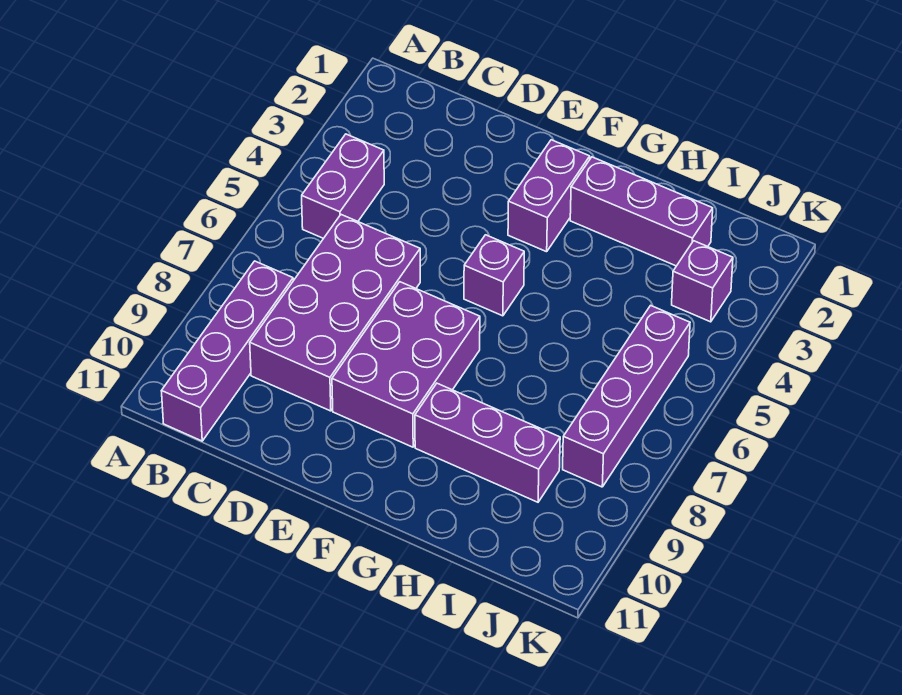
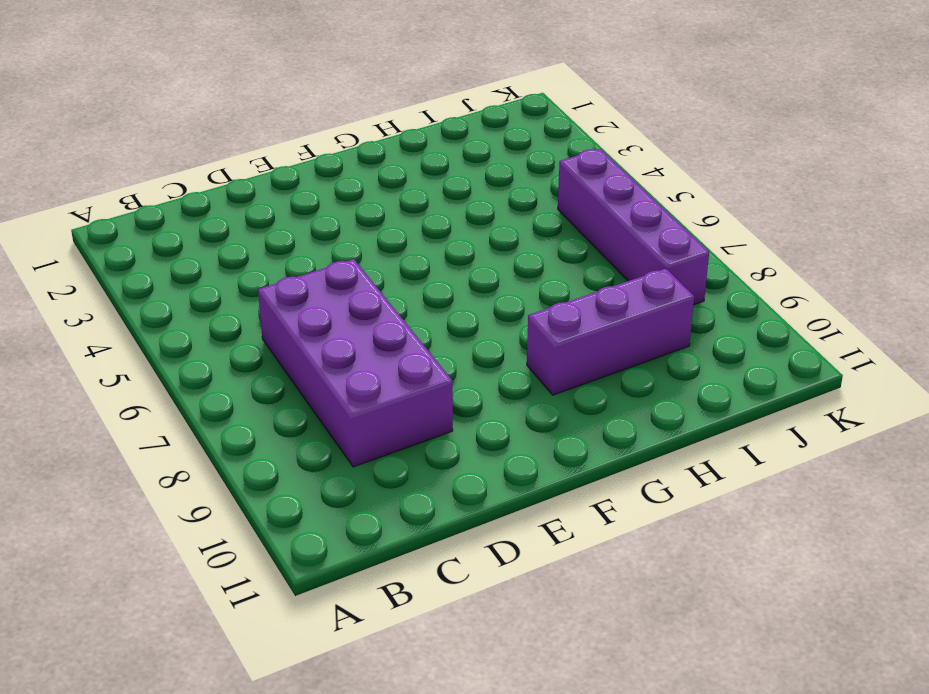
none -> purple 1x2 brick [302,134,384,238]
none -> purple 1x4 brick [162,261,293,441]

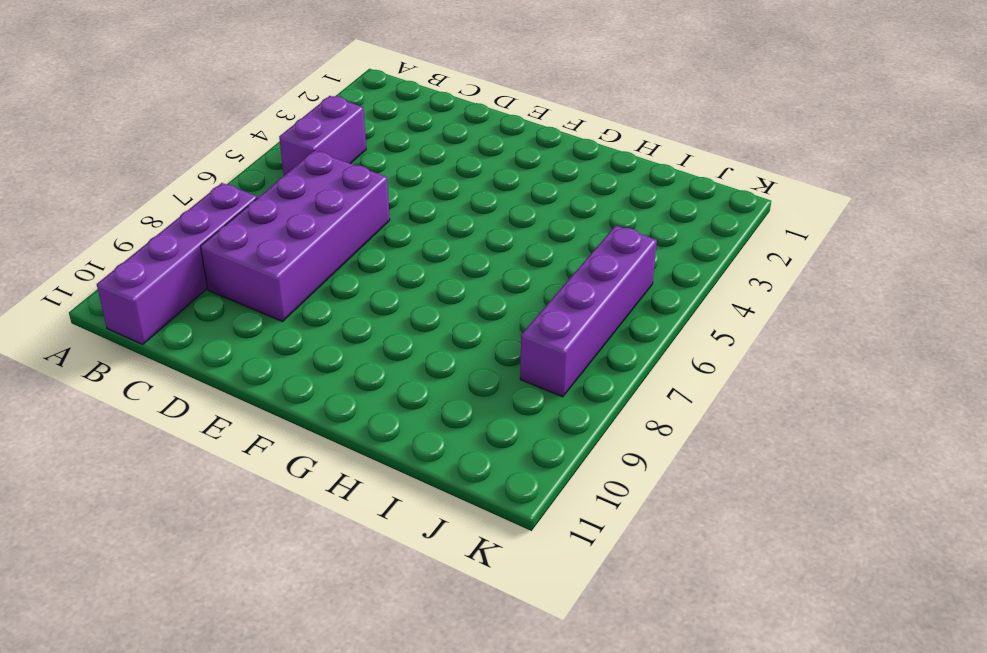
none -> purple 2x3 brick [332,282,480,447]
none -> purple 1x2 brick [508,140,590,252]

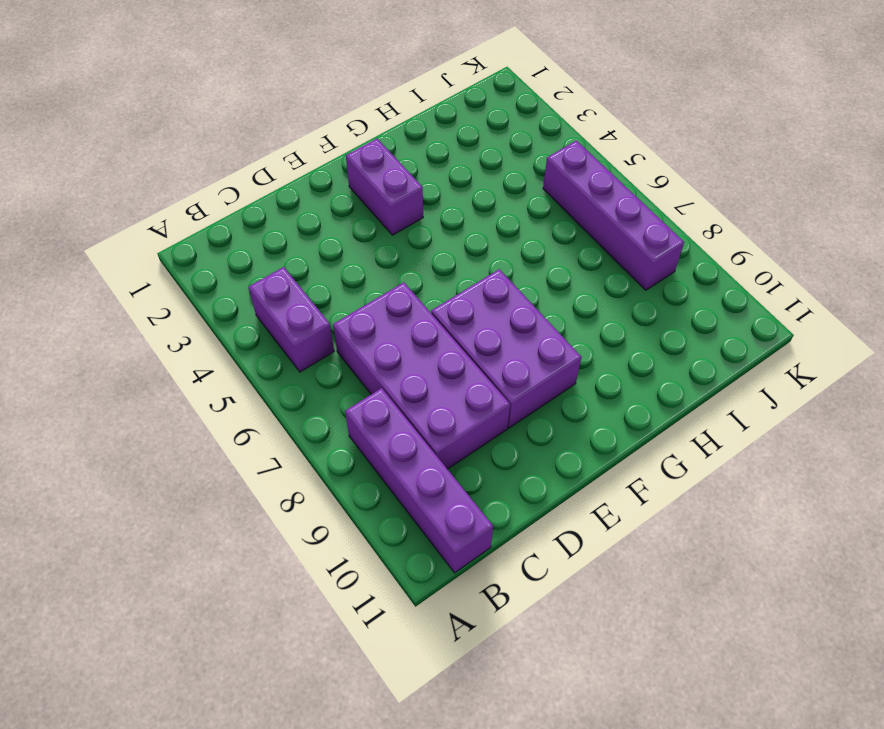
none -> purple 1x1 brick [464,235,524,316]
none -> purple 1x3 brick [570,157,713,266]

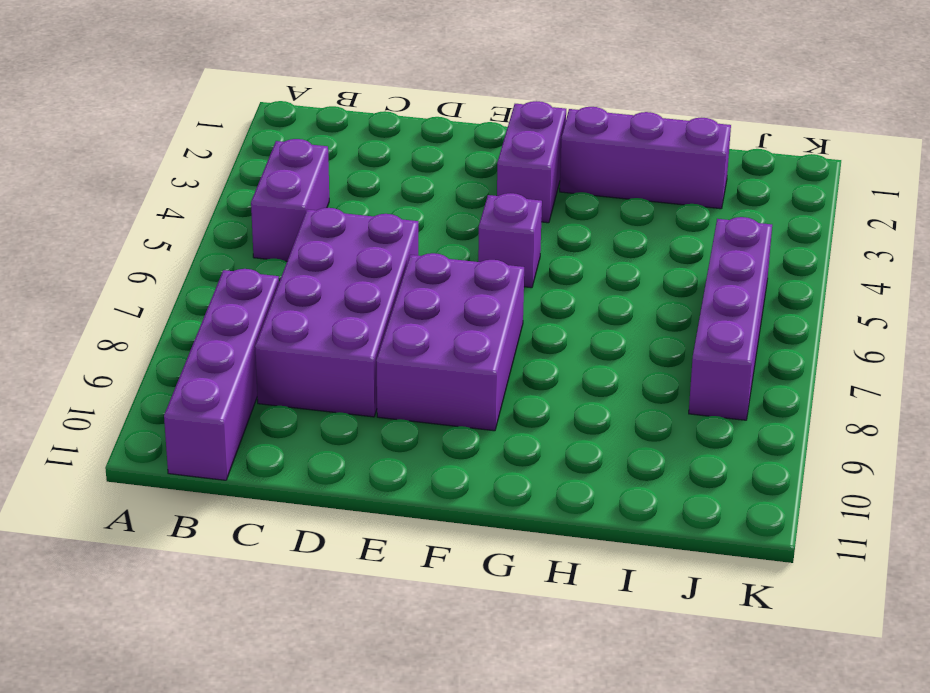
none -> purple 1x3 brick [415,383,560,502]
none -> purple 1x1 brick [672,241,733,322]

